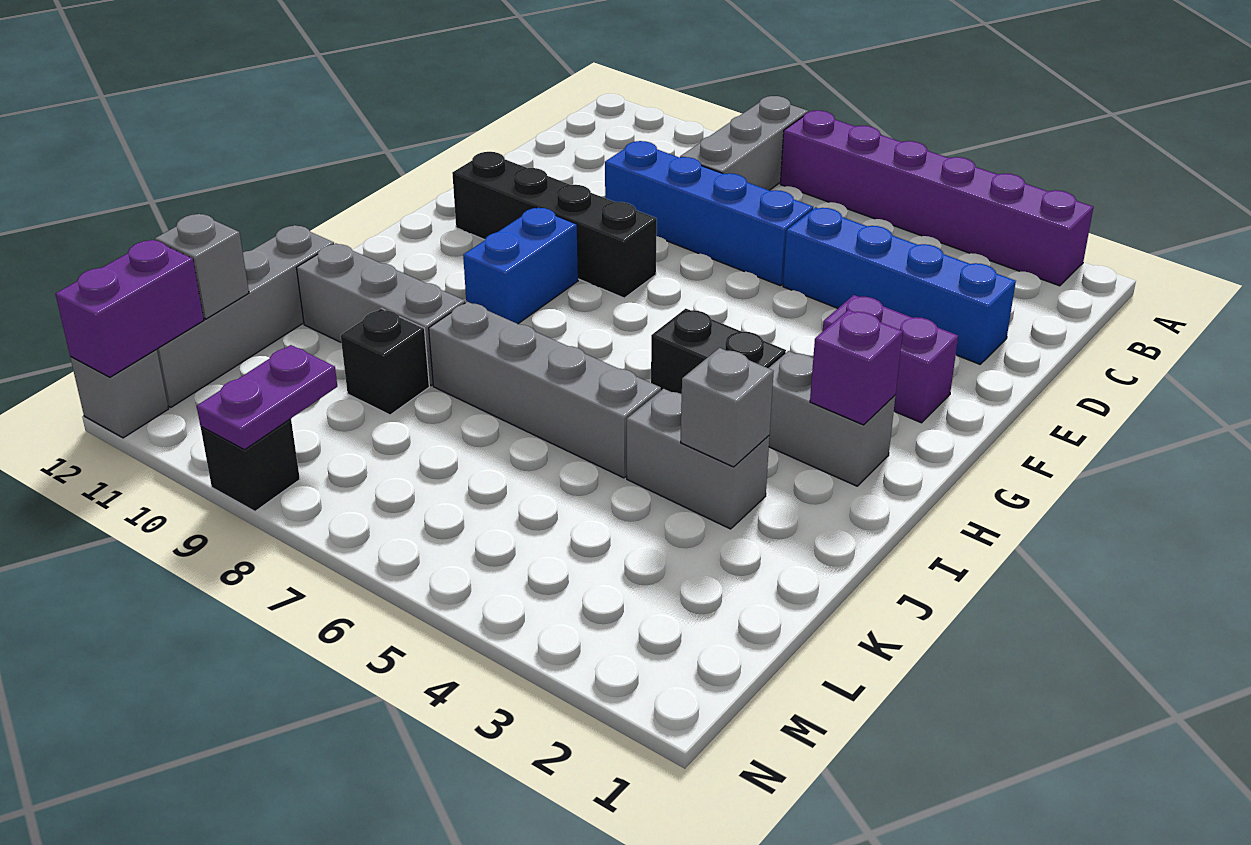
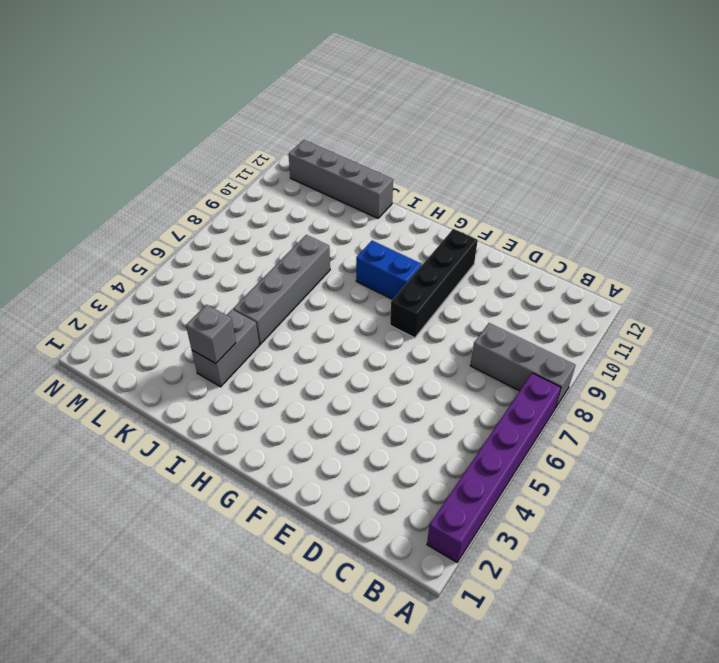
none -> blue 1x4 brick [783,207,1016,364]
none -> blue 1x4 brick [605,141,813,286]
none -> purple 1x2 brick [823,295,958,423]

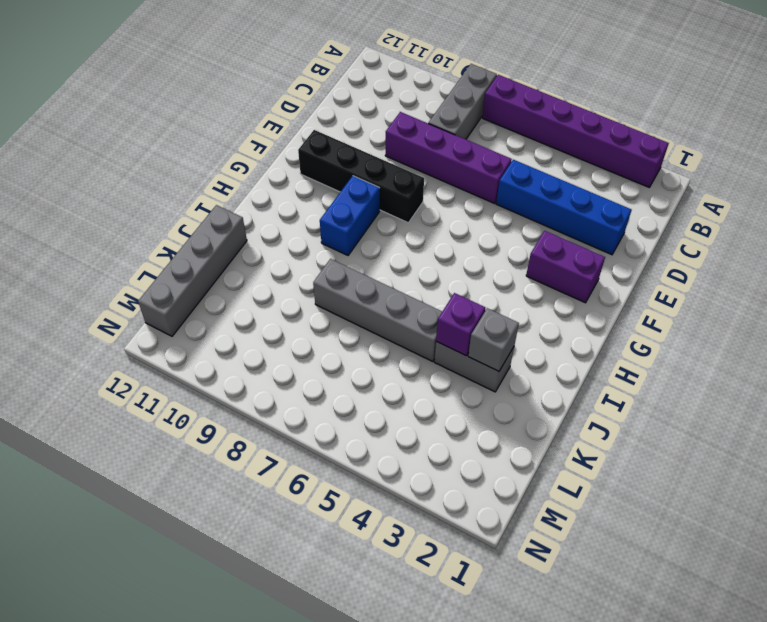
purple 1x4 brick [385,112,512,203] -> blue 1x4 brick [605,141,813,286]
purple 1x1 brick [436,293,485,356] -> purple 1x1 brick moved to [810,310,903,425]
none -> grey 1x2 brick [769,351,895,486]
none -> black 1x2 brick [651,309,786,394]
none -> grey 1x3 brick [297,243,465,385]

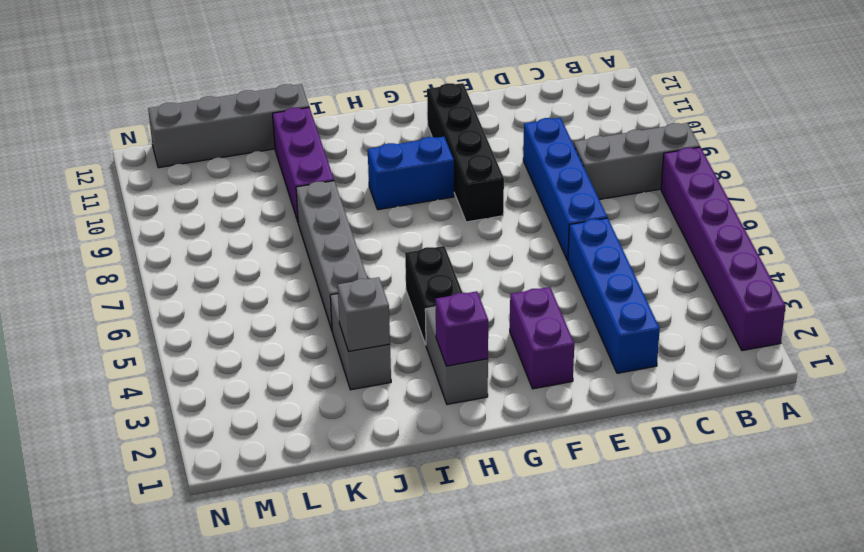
purple 1x3 brick [273,107,334,222] -> grey 1x3 brick [297,243,465,385]
none -> black 1x1 brick [341,308,429,415]
none -> black 1x1 brick [201,419,300,511]
none -> grey 1x1 brick [70,350,168,438]

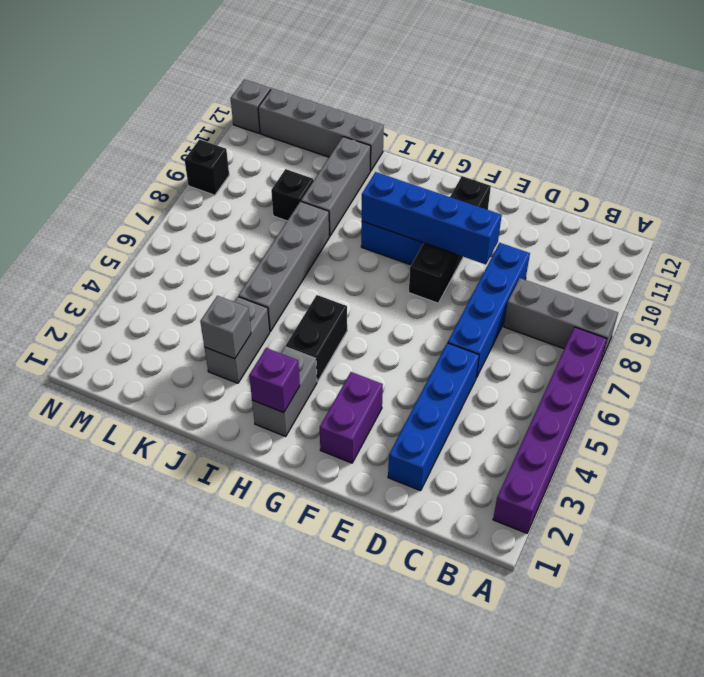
blue 1x4 brick [362,172,502,264] -> none
none -> grey 1x1 brick [155,214,249,319]
none -> purple 1x2 plate [197,345,337,450]
none -> purple 1x2 brick [56,240,204,377]

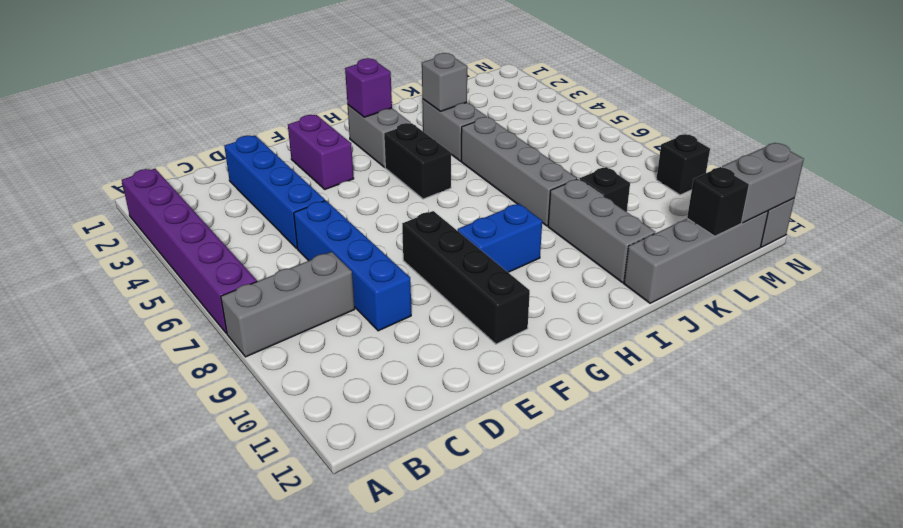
black 1x1 brick [687,167,749,236] -> grey 1x1 brick [155,214,249,319]
grey 1x2 brick [722,143,804,223] -> purple 1x2 brick [56,240,204,377]
none -> purple 1x2 plate [197,345,337,450]

